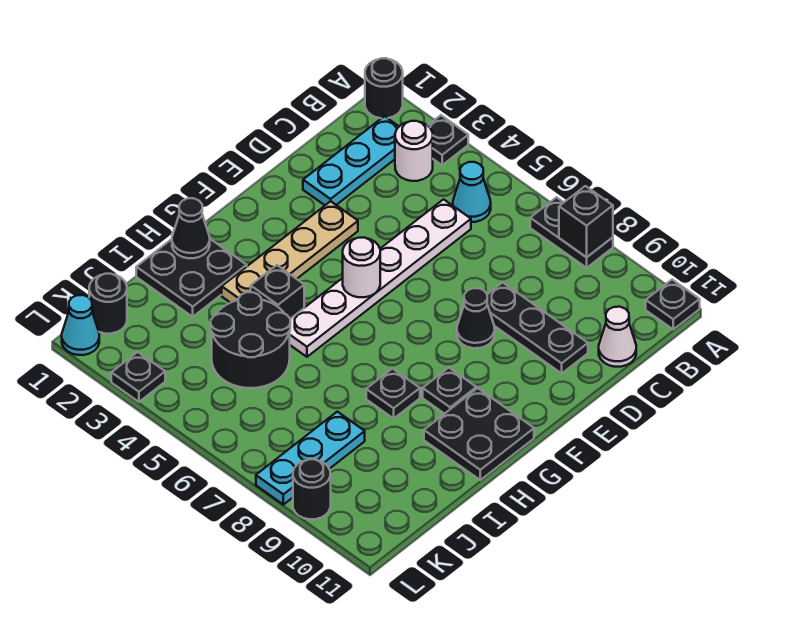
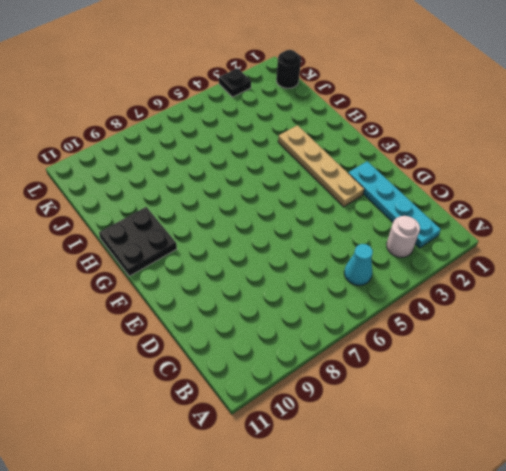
cyan 1x4 plate [348,161,441,248] -> cyan 1x3 plate [303,116,399,205]
none -> black 1x1 round brick [365,58,403,118]
none -> black 1x1 plate [428,115,468,165]
none -> black 1x2 plate [530,197,613,268]

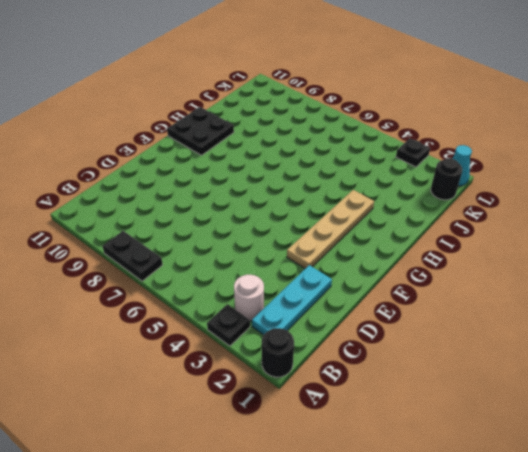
none -> black 1x1 plate [646,280,700,329]
none -> cyan 1x1 cone [453,162,491,222]
none -> white 1x6 plate [290,199,471,357]

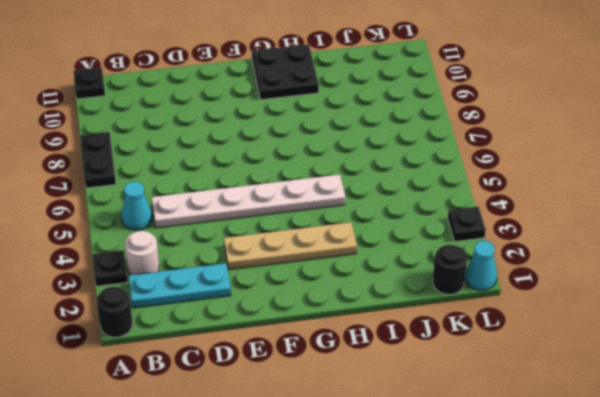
none -> white 1x1 cone [599,307,636,367]
none -> black 1x3 plate [487,282,588,373]
none -> black 1x1 cone [457,288,495,348]

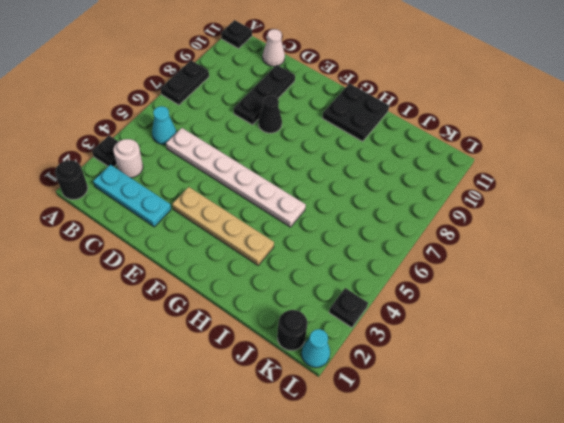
none -> black 1x1 plate [423,368,476,414]
none -> black 2x2 plate [136,239,247,317]
none -> black 1x1 brick [251,265,304,319]

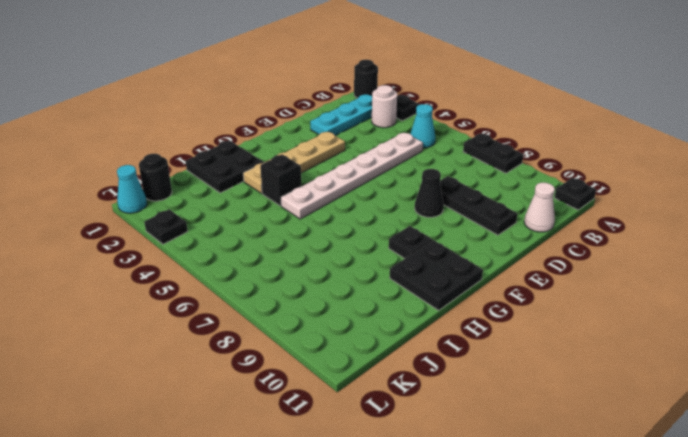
none -> black 1x1 plate [366,369,420,418]
none -> black 2x2 round brick [211,292,290,388]
none -> cyan 1x3 plate [256,412,365,505]

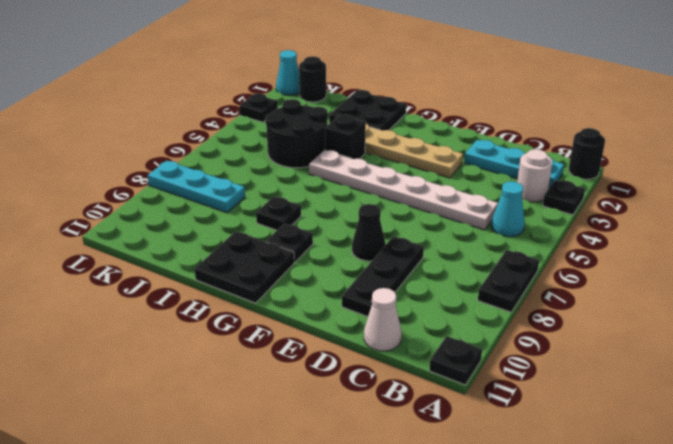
none -> black 1x1 round brick [293,459,331,519]
none -> black 1x1 brick [559,186,613,257]
none -> white 1x1 round brick [343,238,380,297]

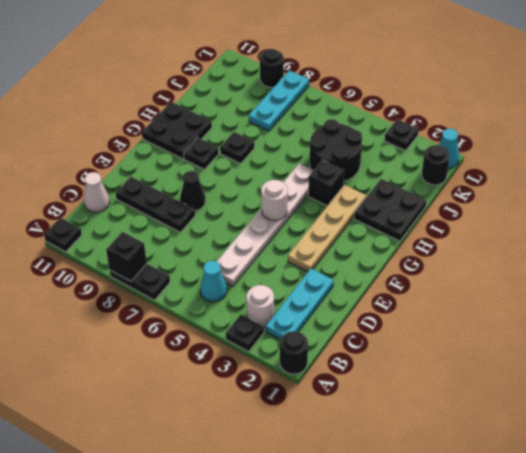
none -> black 1x1 cone [172,198,210,258]

